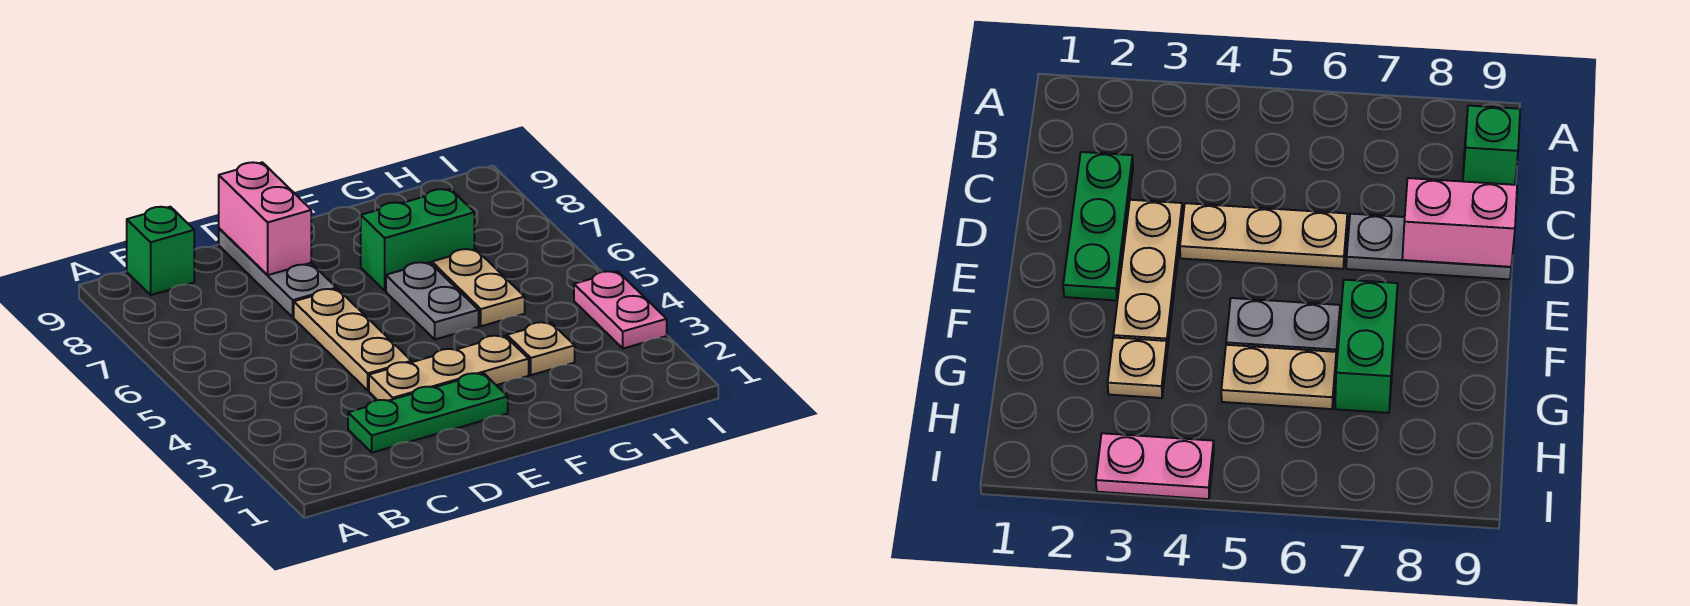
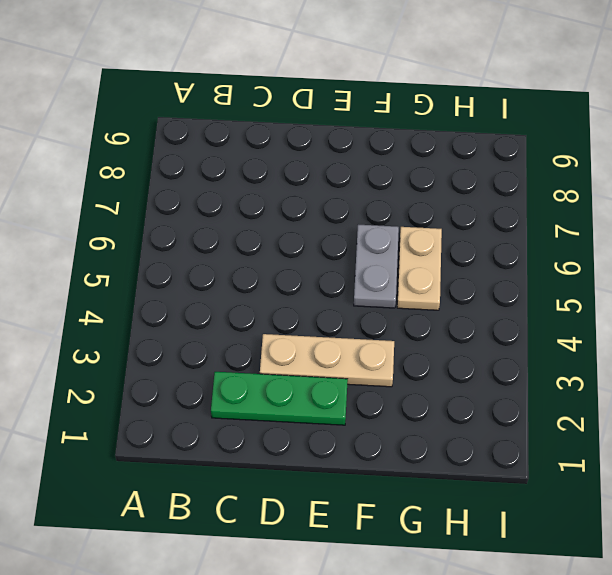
none -> green 1x1 brick [127,207,194,295]
none -> tan 1x3 plate [294,289,412,390]

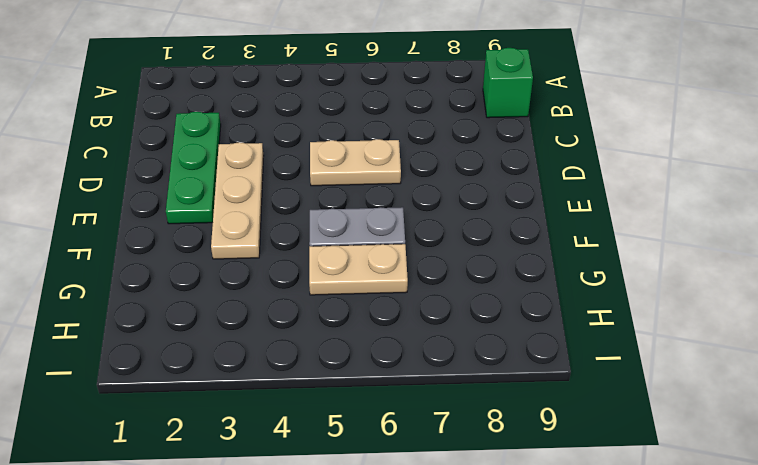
tan 1x2 plate [310,139,401,186] -> tan 1x3 plate [294,289,412,390]
none -> grey 1x3 plate [219,228,336,317]
none -> green 1x2 brick [361,189,474,291]

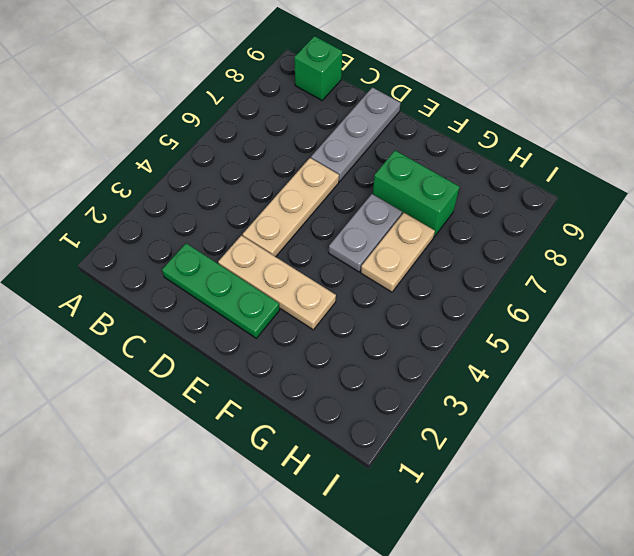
none -> tan 1x1 plate [507,322,575,375]
none -> pink 1x2 plate [574,271,667,349]

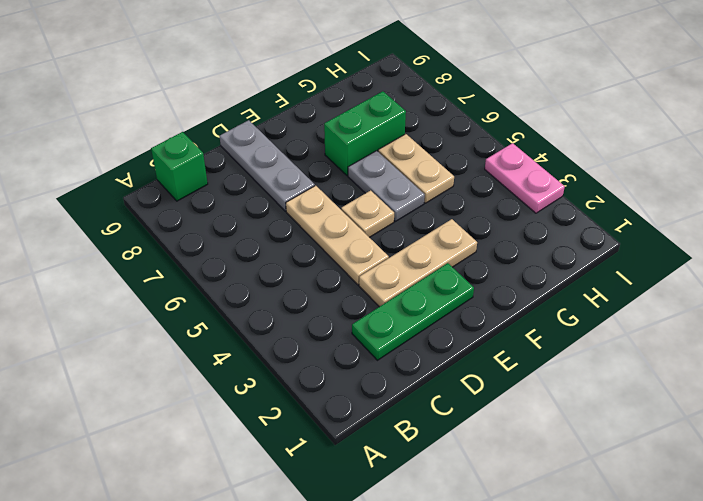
tan 1x1 plate [341,190,394,237] -> tan 1x1 plate moved to [507,322,575,375]
none -> pink 1x2 brick [219,162,311,275]

